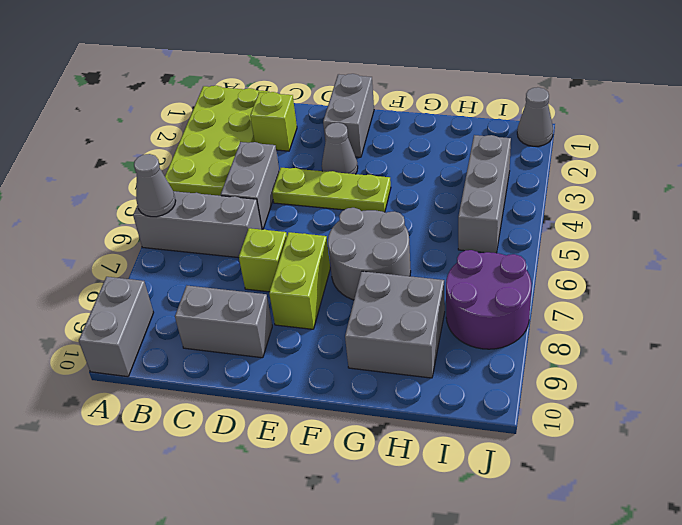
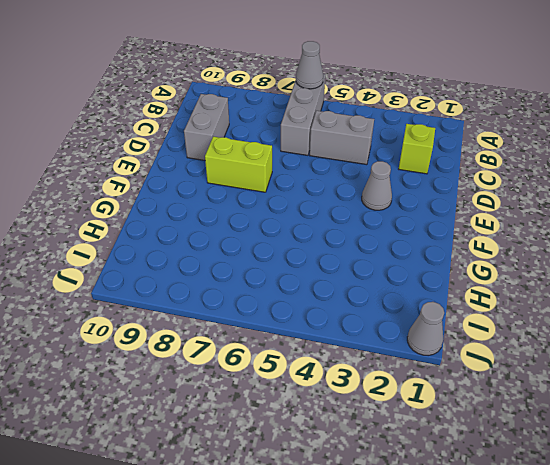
none -> lime 2x4 plate [165,86,269,196]
none -> grey 1x2 brick [79,277,154,377]
none -> lime 1x3 plate [272,168,391,212]

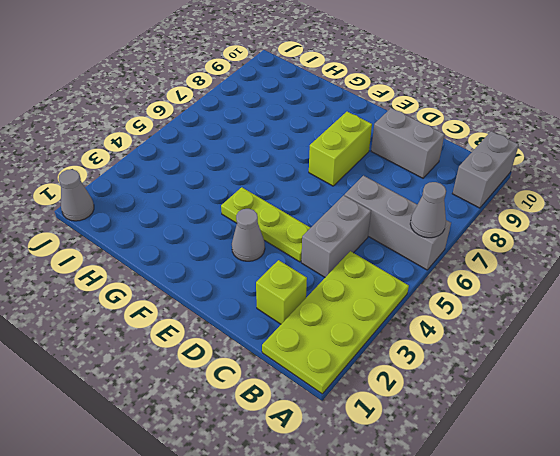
none -> lime 1x1 brick [239,228,287,292]
none -> grey 1x2 brick [323,74,374,157]
none -> grey 2x2 round brick [328,208,411,300]

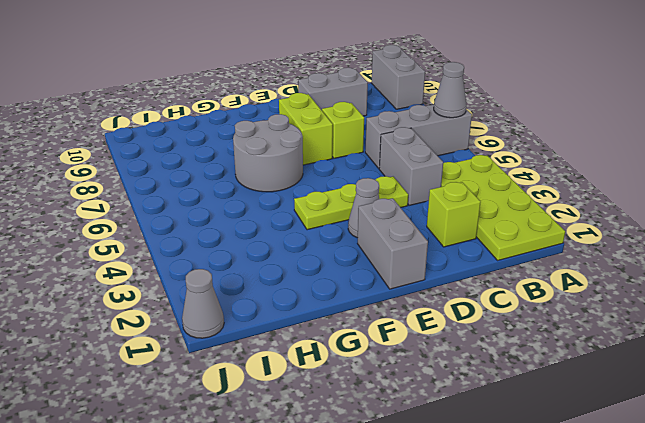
none -> grey 2x2 brick [345,271,445,378]
none -> grey 1x3 brick [458,135,511,253]
none -> purple 2x2 round brick [446,250,532,349]

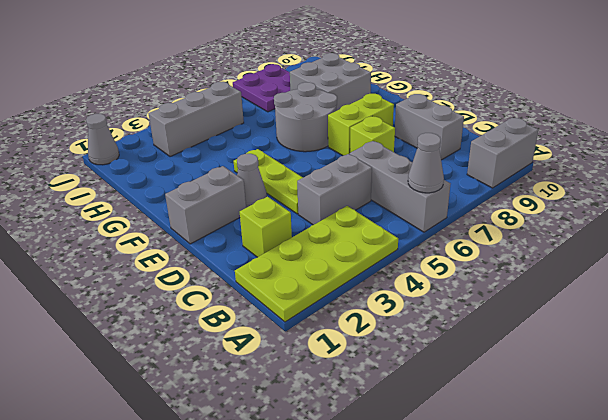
purple 2x2 plate [233,64,290,112] -> purple 2x2 round brick [446,250,532,349]

